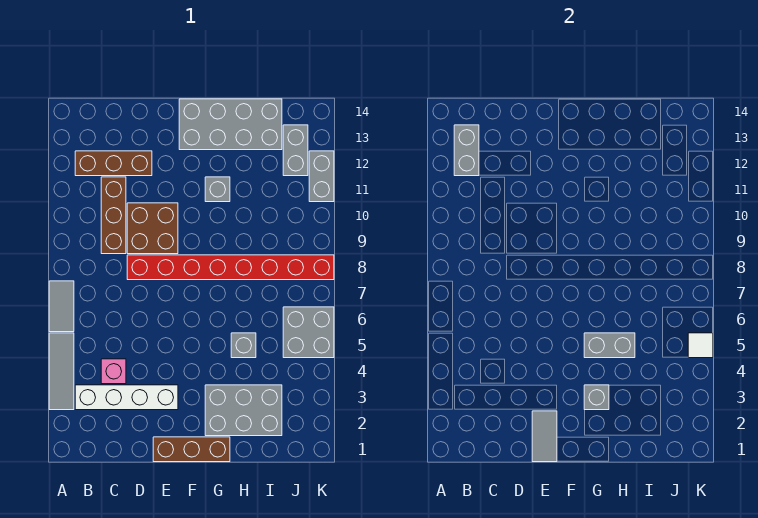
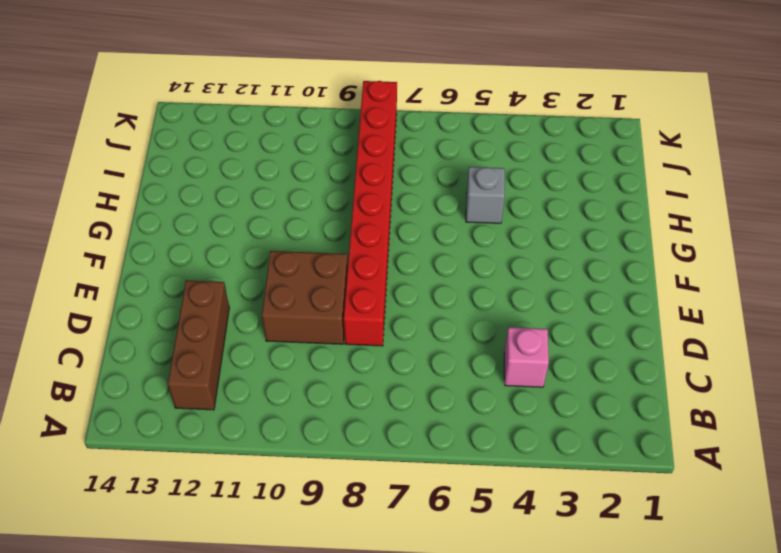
none -> grey 1x3 tile [49,333,74,410]
none -> grey 1x2 tile [49,281,74,332]
none -> white 1x4 brick [75,385,178,410]

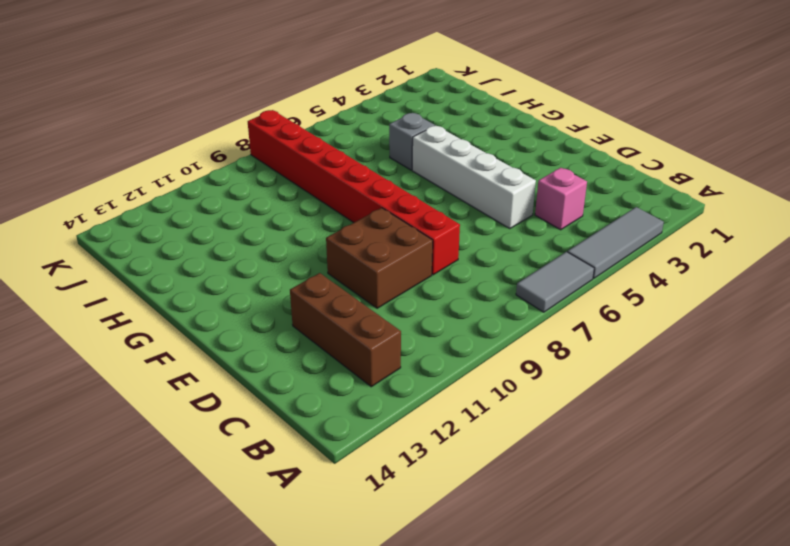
white 1x4 brick [412,126,536,229] -> white 1x4 brick moved to [75,385,178,410]
none -> brown 1x3 brick [101,177,126,254]
none -> brown 1x3 brick [153,437,230,462]
none -> grey 2x4 brick [179,99,282,150]

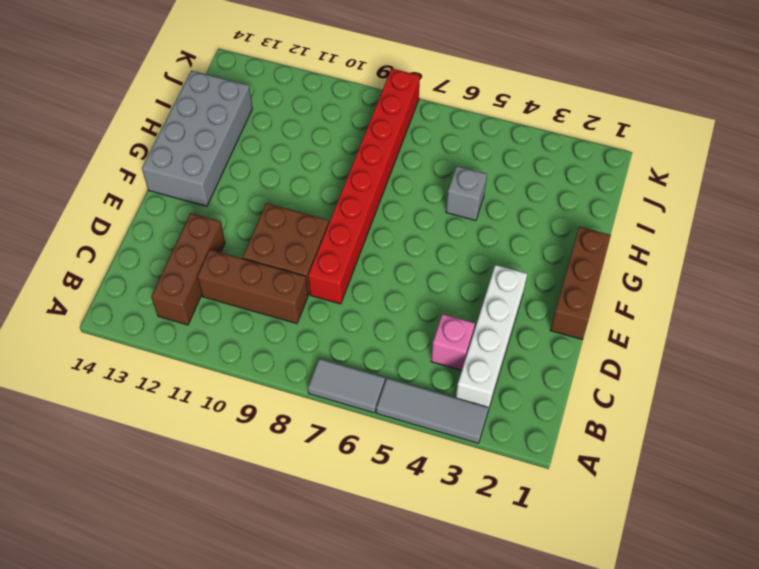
none -> grey 2x3 brick [205,385,282,436]
none -> grey 1x1 brick [205,177,230,202]
none -> grey 2x2 brick [283,307,334,358]

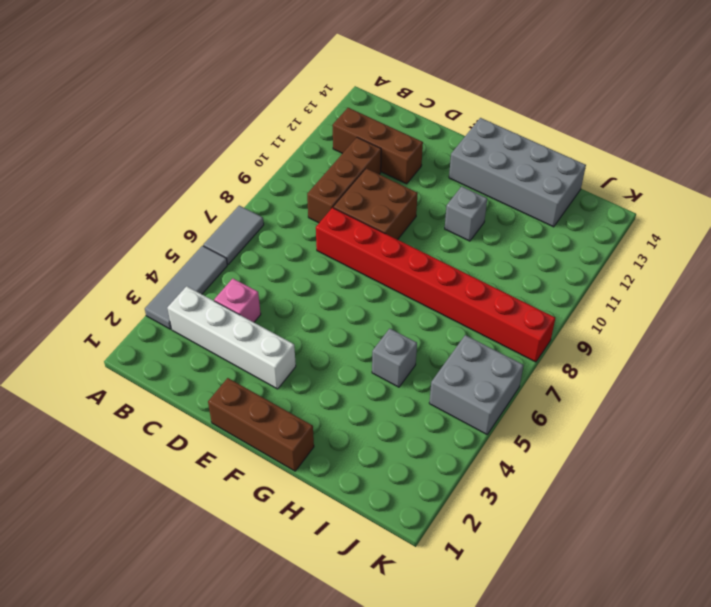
none -> grey 2x3 brick [205,385,282,436]
none -> grey 1x2 brick [283,125,308,176]
none -> grey 1x2 brick [309,151,334,202]

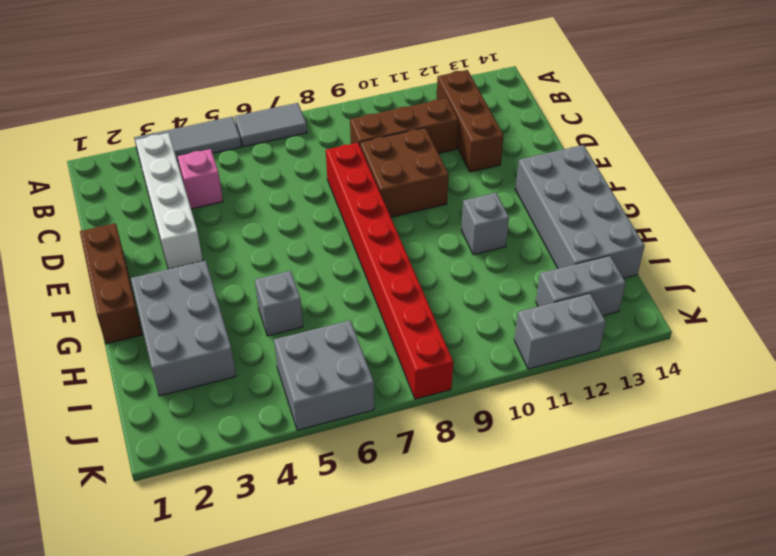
none -> grey 1x2 brick [454,125,479,176]
none -> grey 1x2 tile [532,411,557,462]
none -> grey 1x1 brick [584,385,609,410]

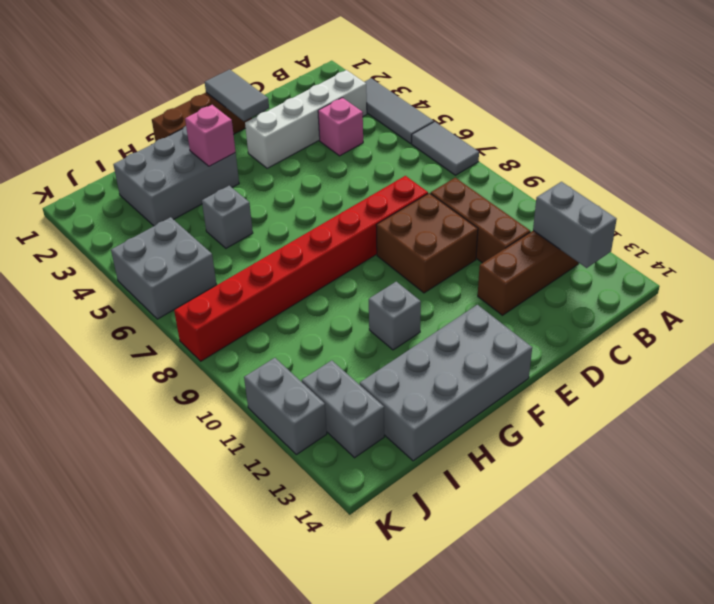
pink 1x1 brick [185,105,235,166] -> grey 1x1 brick [584,385,609,410]
none -> grey 1x2 brick [584,333,635,358]
none -> white 1x1 tile [688,333,713,358]

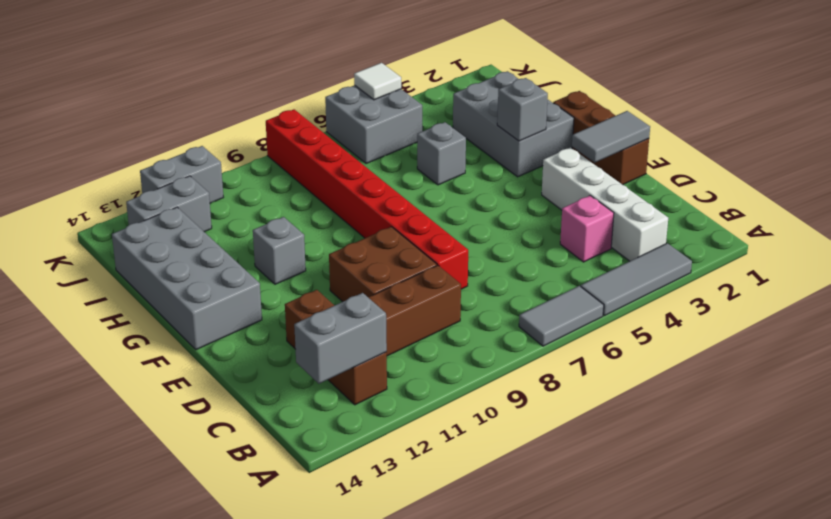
none -> grey 1x2 brick [584,333,635,358]

